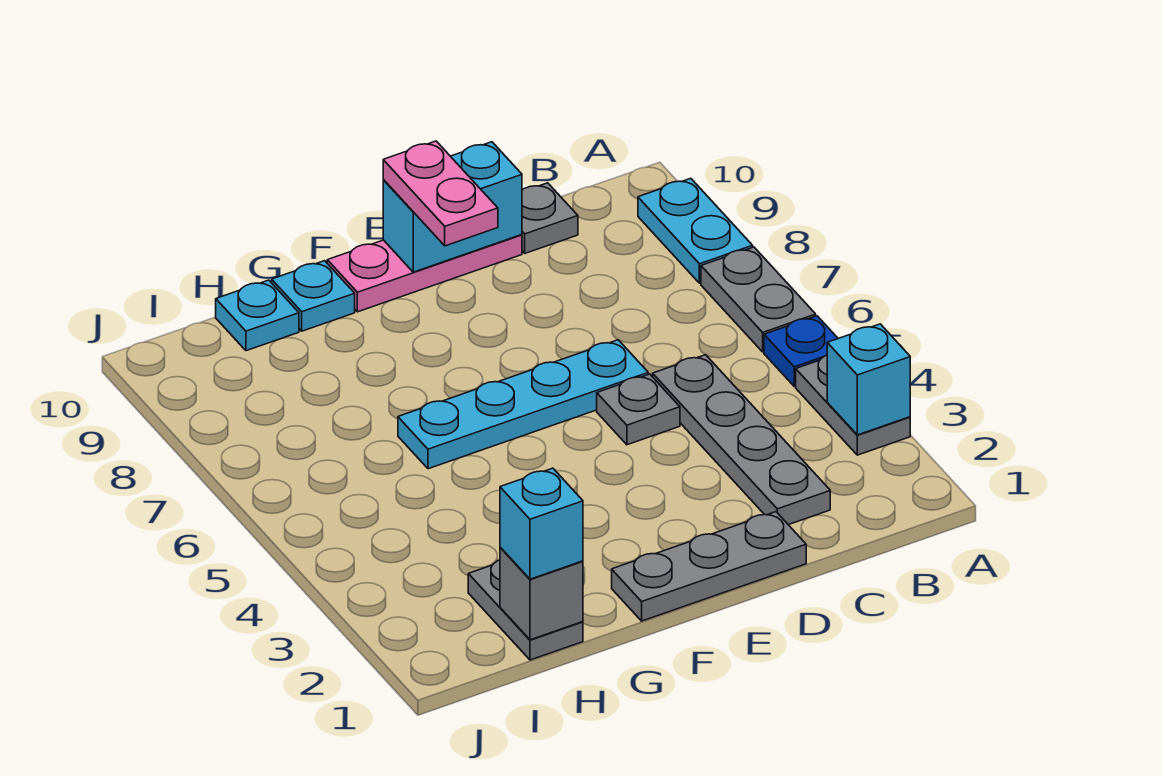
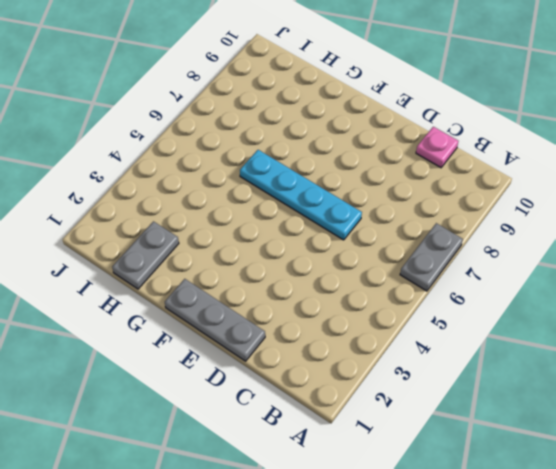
pink 1x1 plate [416,127,458,168] -> grey 1x1 plate [522,183,578,253]
none -> grey 1x2 plate [796,355,910,455]
none -> blue 1x1 plate [764,316,838,386]
none -> cyan 1x2 plate [638,178,753,283]

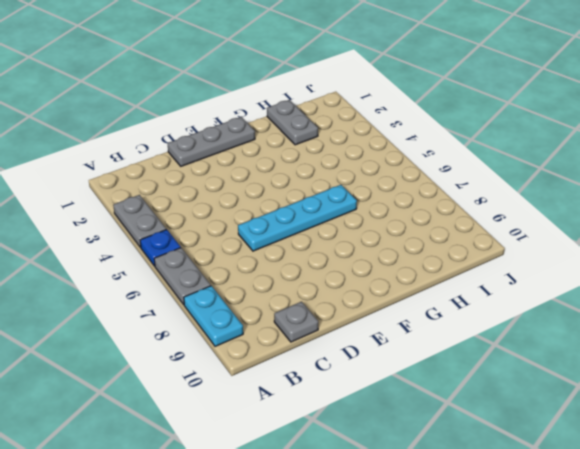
none -> grey 1x4 plate [653,355,830,525]
none -> grey 1x1 plate [597,374,680,445]
none -> pink 1x3 plate [327,235,522,312]

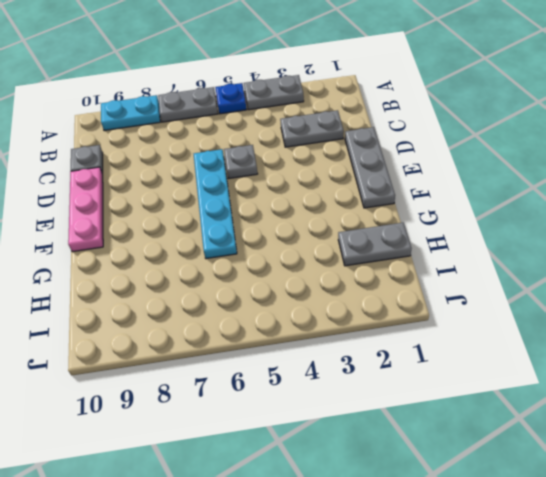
grey 1x2 plate [280,110,344,147] -> grey 1x4 plate [653,355,830,525]
none -> cyan 1x1 plate [272,261,355,331]
none -> cyan 1x1 plate [216,280,299,351]
none -> cyan 1x1 brick [827,324,910,435]

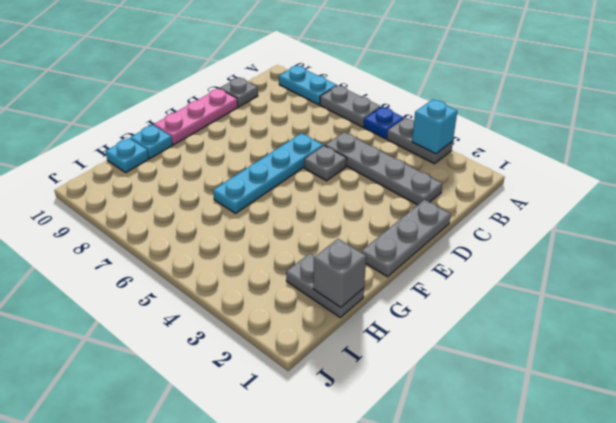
none -> cyan 1x2 brick [383,142,522,272]
none -> pink 1x2 plate [383,141,498,246]
none -> cyan 1x1 brick [500,468,583,579]

